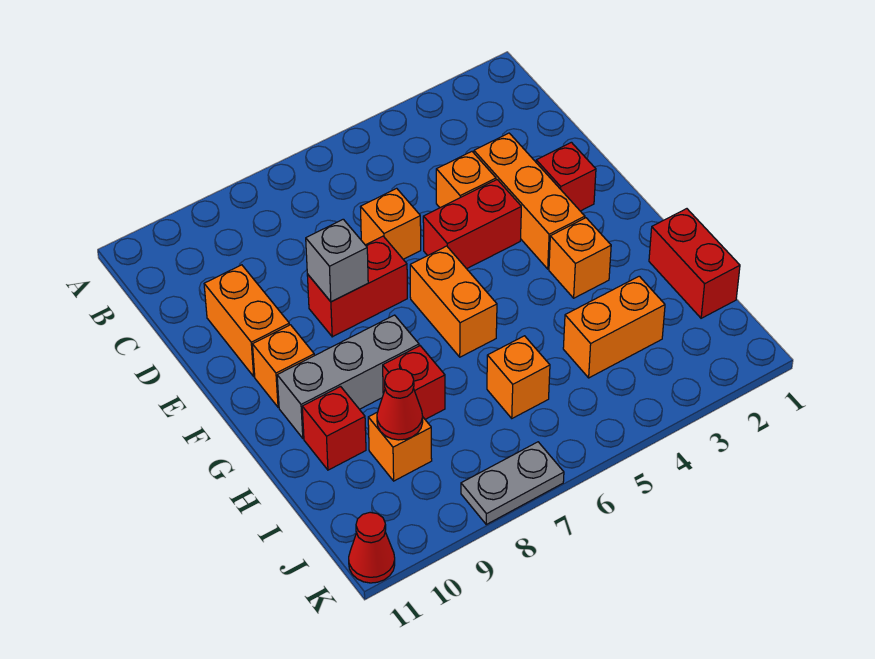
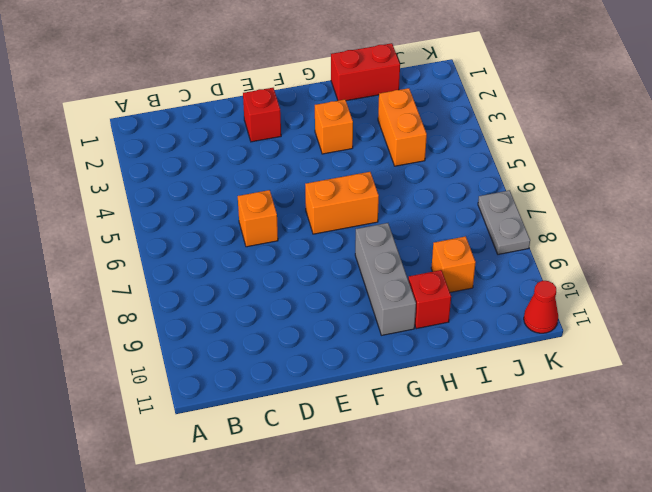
none -> orange 1x3 brick [474,133,585,269]
none -> orange 1x1 brick [436,152,496,208]
none -> orange 1x2 brick [204,265,289,376]

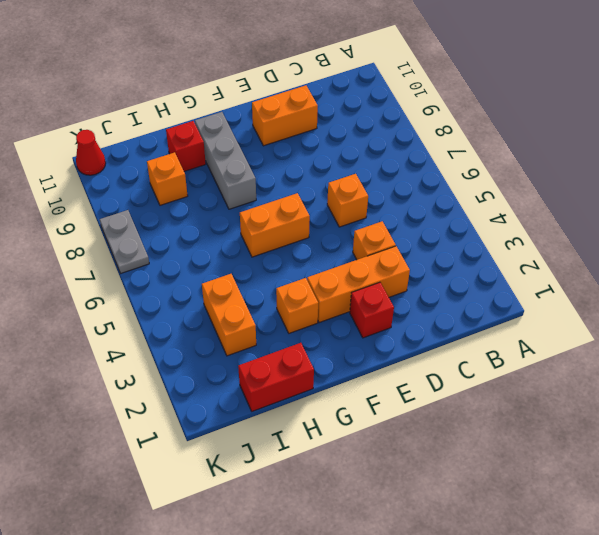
none -> red 1x2 brick [423,180,521,269]
none -> red 1x2 brick [307,236,407,337]
none -> orange 1x1 brick [253,325,314,407]

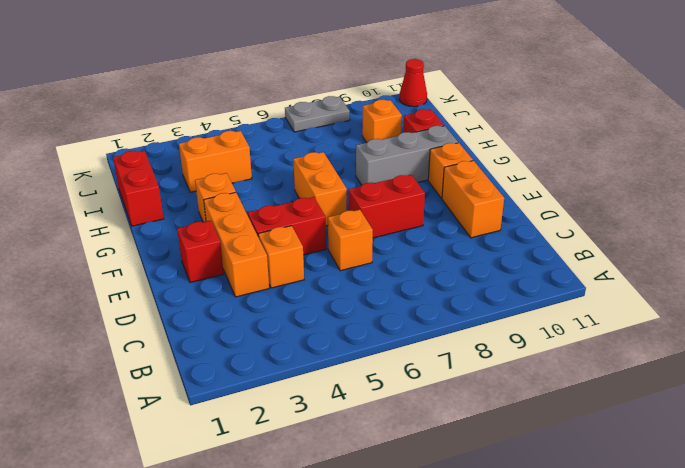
none -> red 1x1 brick [383,346,445,419]
none -> orange 1x1 brick [487,336,550,418]
none -> grey 1x1 brick [306,219,368,302]

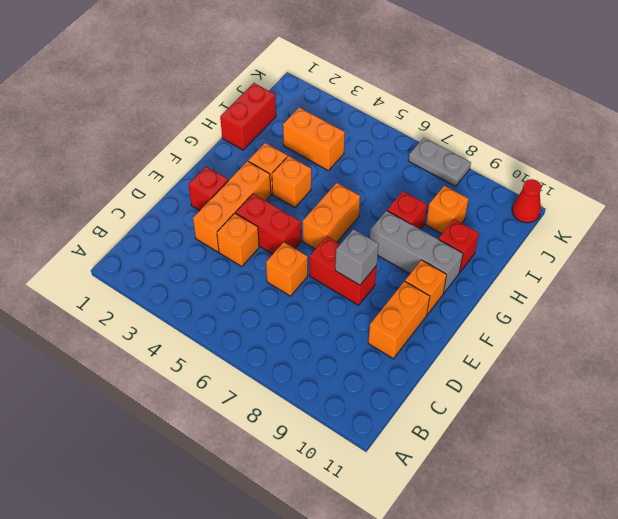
orange 1x1 brick [272,156,311,208] -> orange 1x1 brick moved to [487,336,550,418]
none -> red 1x1 cone [377,369,423,440]

